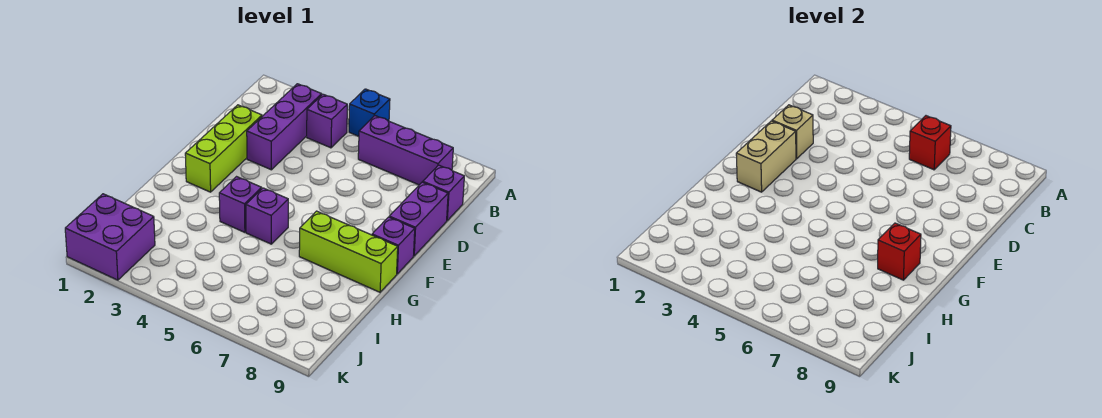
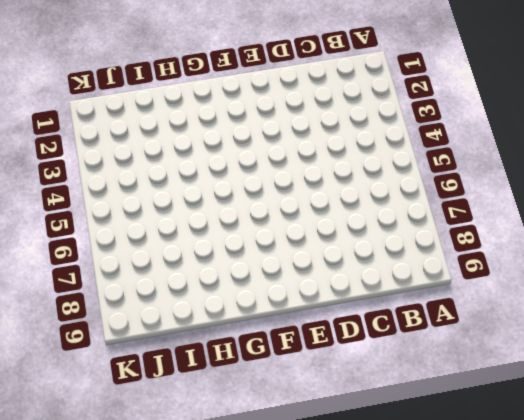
none -> blue 1x1 brick [349,89,390,136]
none -> purple 1x3 brick [247,84,322,170]
none -> purple 1x1 brick [307,94,347,148]

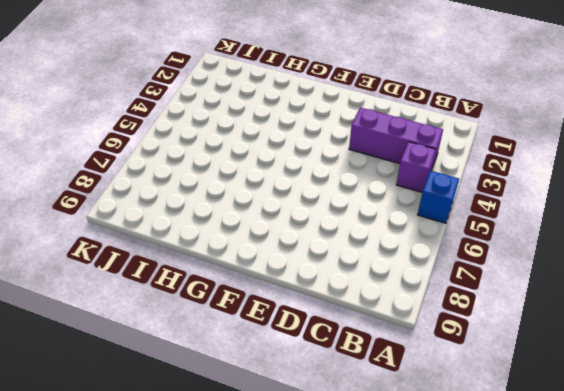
none -> purple 1x3 brick [358,116,453,185]
none -> purple 1x1 brick [423,165,464,220]
none -> lime 1x3 brick [185,105,262,192]

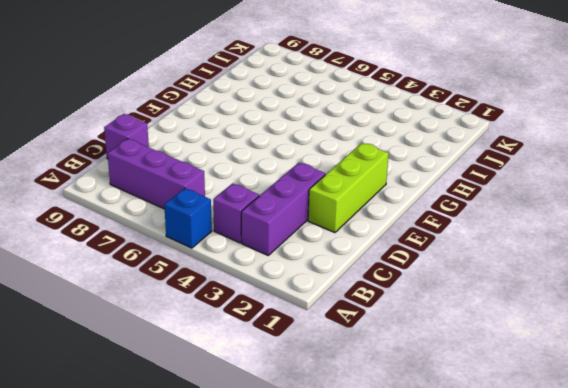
none -> purple 1x2 brick [389,182,448,256]
none -> purple 1x1 brick [372,217,415,274]
none -> purple 1x1 brick [219,177,262,232]

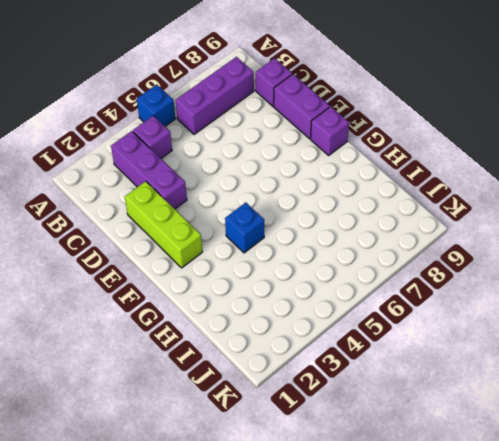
blue 1x1 brick [225,202,264,253] -> purple 1x1 brick [219,177,262,232]
none -> purple 1x1 brick [246,188,288,244]
none -> lime 1x3 brick [299,211,398,292]
none -> purple 2x2 brick [65,194,155,280]

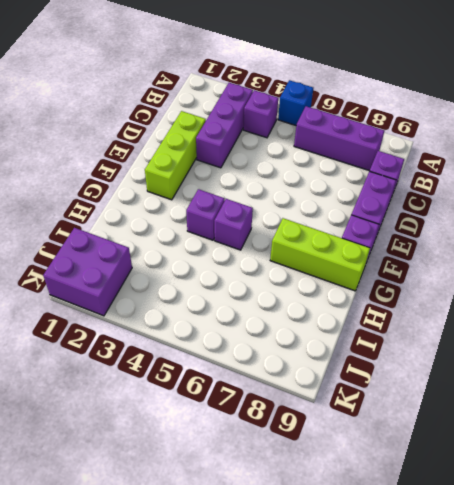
none -> red 1x1 brick [909,116,951,170]
none -> tan 1x1 brick [772,105,813,159]
none -> tan 1x2 brick [736,121,796,192]

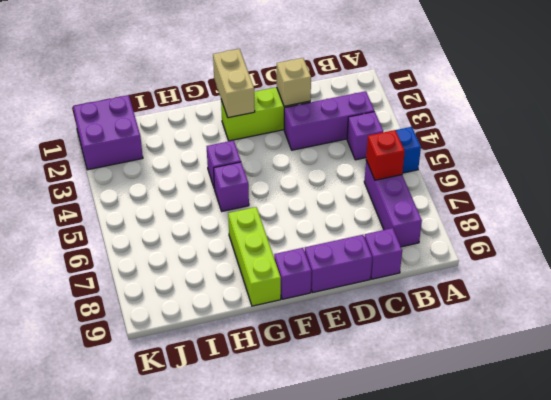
tan 1x2 brick [213,49,255,118] -> tan 1x2 brick turned to [736,121,796,192]
none -> red 1x1 brick [878,223,921,280]

